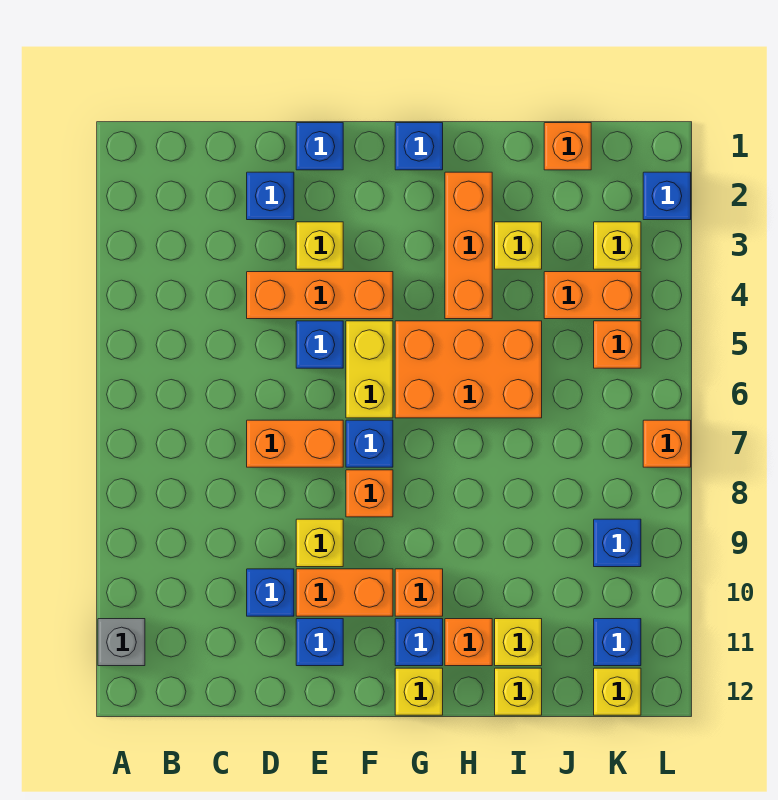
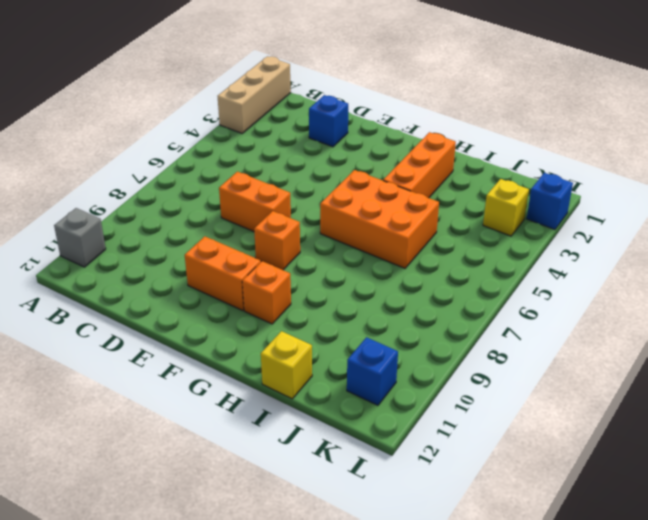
tan 1x3 brick [218,56,291,133] -> none
none -> orange 1x3 brick [247,272,393,319]
none -> blue 1x1 brick [247,569,294,616]
none -> blue 1x1 brick [296,123,343,170]
none -> yellow 1x1 brick [296,222,343,269]

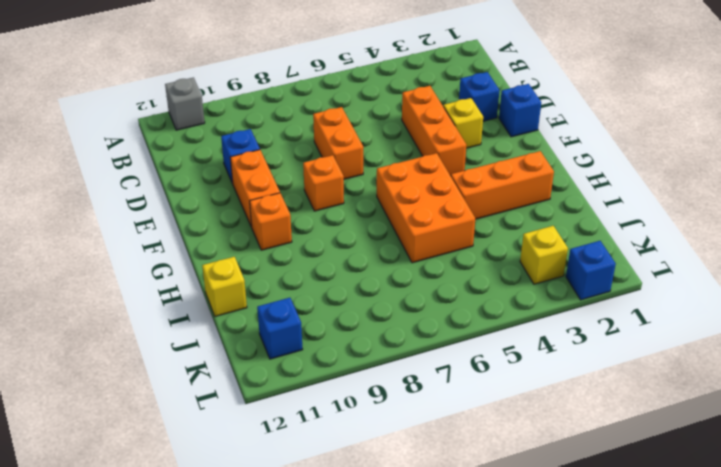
none -> blue 1x1 brick [296,321,343,368]
none -> yellow 1x1 brick [296,519,343,567]
none -> blue 1x1 brick [296,619,343,666]
none -> yellow 1x2 brick [346,321,393,418]

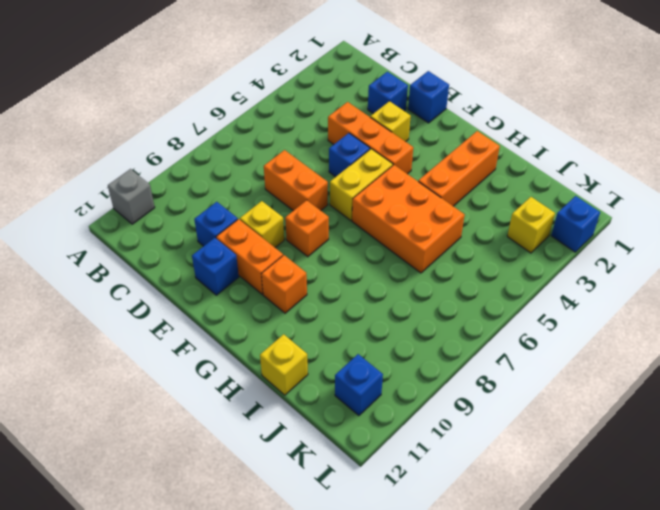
none -> blue 1x1 brick [346,420,393,467]
none -> blue 1x1 brick [395,123,443,170]
none -> blue 1x1 brick [395,619,443,666]
none -> yellow 1x1 brick [395,668,443,715]

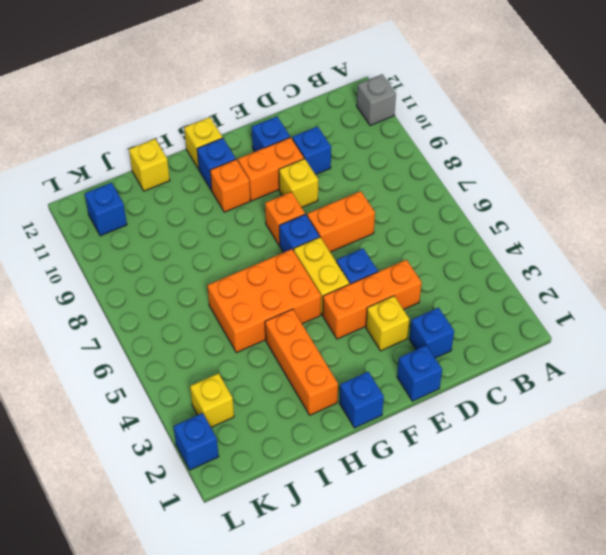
none -> orange 1x1 brick [445,619,492,666]
none -> yellow 1x1 brick [495,222,542,269]
none -> yellow 1x1 brick [495,619,542,666]
none -> orange 1x1 brick [544,123,591,170]

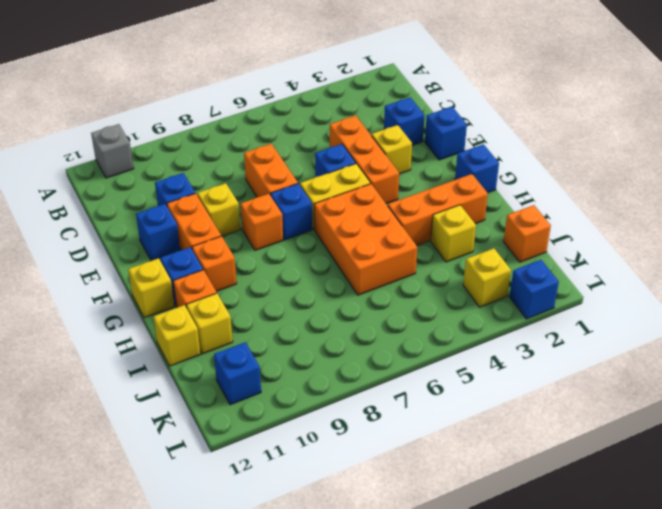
none -> orange 1x2 brick [544,272,641,319]
none -> orange 1x1 brick [594,321,641,368]
none -> blue 1x1 brick [594,519,641,567]
none -> yellow 1x1 brick [594,668,641,715]

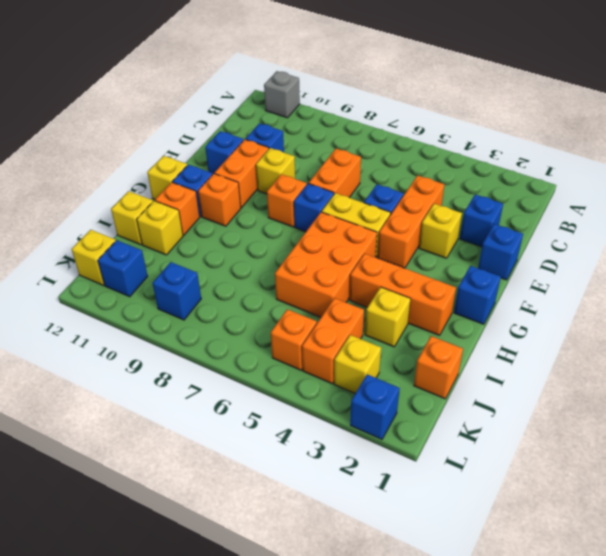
none -> orange 1x1 brick [643,420,691,467]

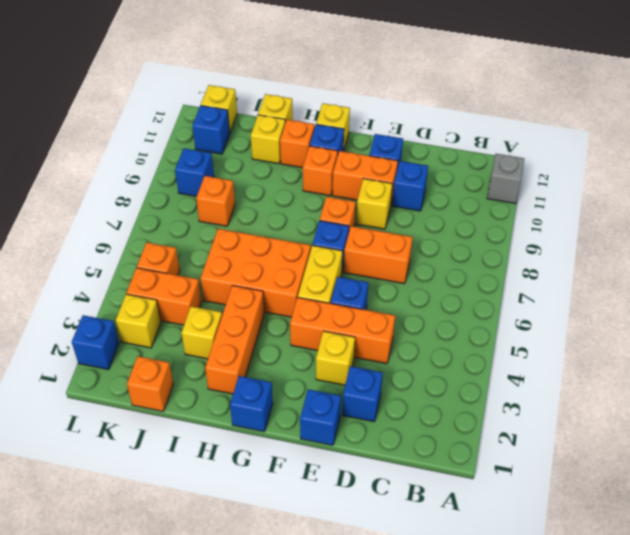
orange 1x1 brick [196,176,235,226] -> orange 1x1 brick moved to [643,420,691,467]

